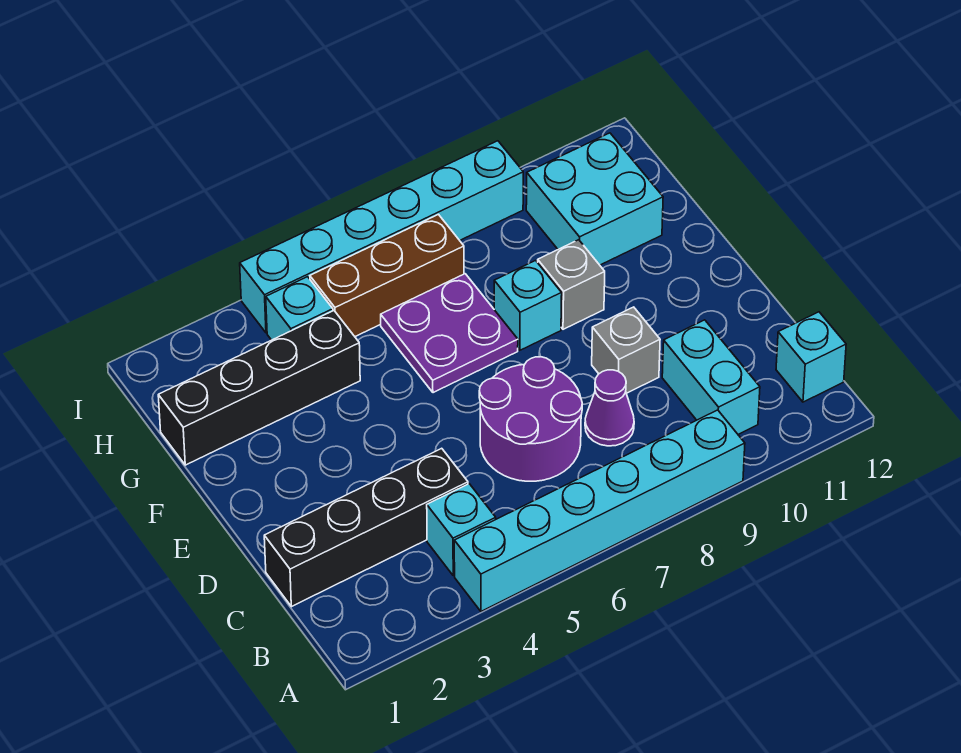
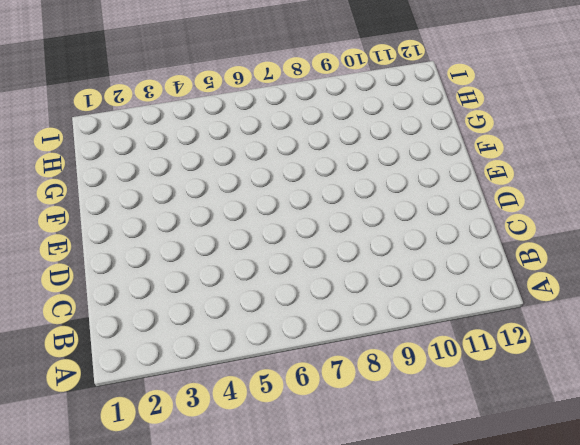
none -> cyan 1x6 brick [454,410,745,611]
none -> cyan 1x1 brick [427,484,496,576]
none -> cyan 1x2 brick [662,320,760,434]

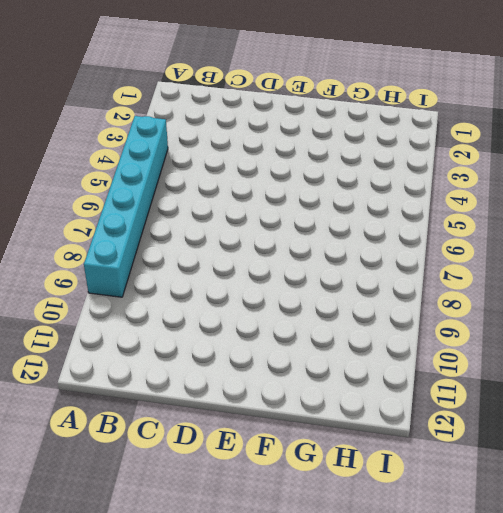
none -> cyan 1x1 brick [427,484,496,576]
none -> cyan 1x2 brick [662,320,760,434]
none -> cyan 1x1 brick [776,312,846,402]

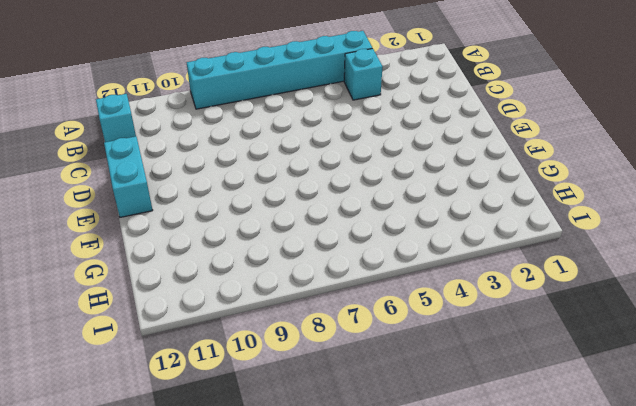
cyan 1x2 brick [104,136,153,217] -> cyan 1x2 brick moved to [662,320,760,434]
none -> black 1x4 brick [264,448,468,607]
none -> purple 2x2 round brick [479,357,582,481]
none -> purple 1x1 cone [585,370,634,446]

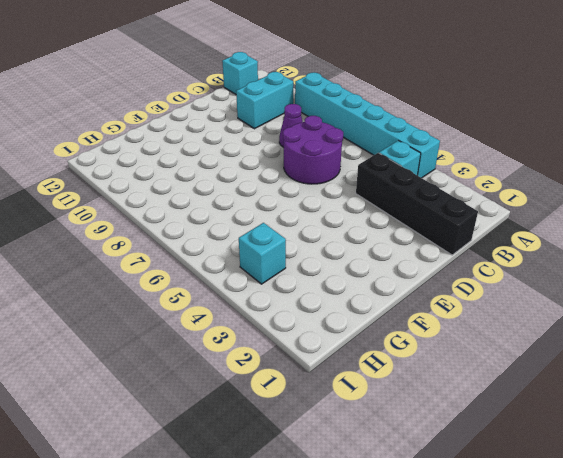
none -> grey 1x1 brick [592,307,660,393]
none -> purple 2x2 plate [381,274,518,393]
none -> cyan 1x1 brick [494,261,562,350]

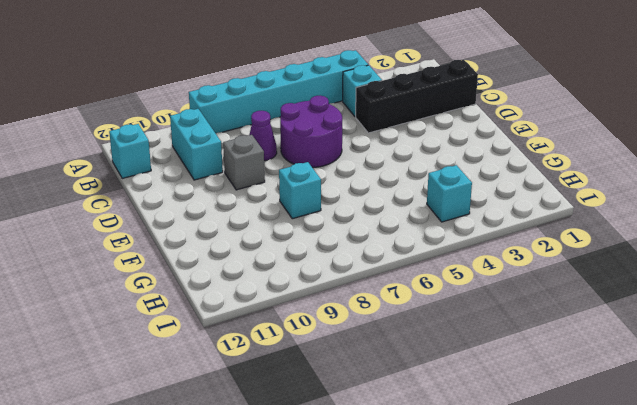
none -> purple 2x2 plate [381,274,518,393]
none -> grey 1x1 brick [538,240,605,329]
none -> black 1x4 brick [158,311,360,465]

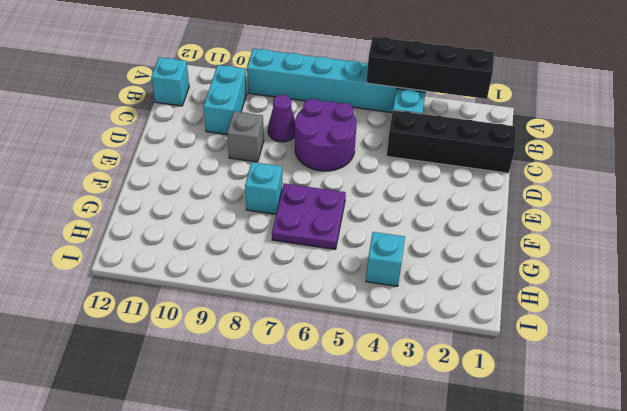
black 1x4 brick [366,37,494,99] -> black 1x4 brick moved to [158,311,360,465]
none -> grey 1x1 brick [538,240,605,329]
none -> cyan 2x2 brick [526,133,663,265]
none -> brown 1x3 brick [310,214,464,336]

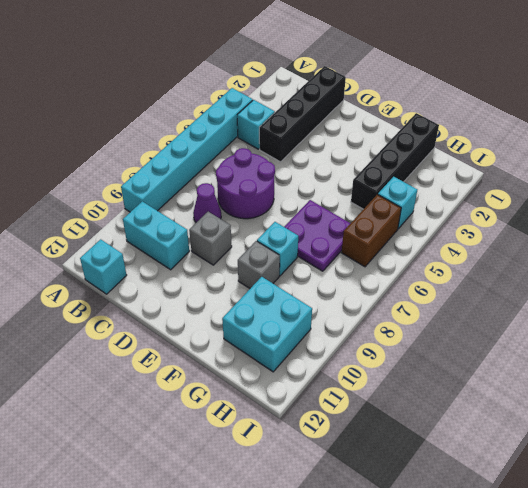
brown 1x2 brick [341,195,401,267] -> brown 1x3 brick [310,214,464,336]
none -> cyan 1x6 brick [240,141,523,333]

